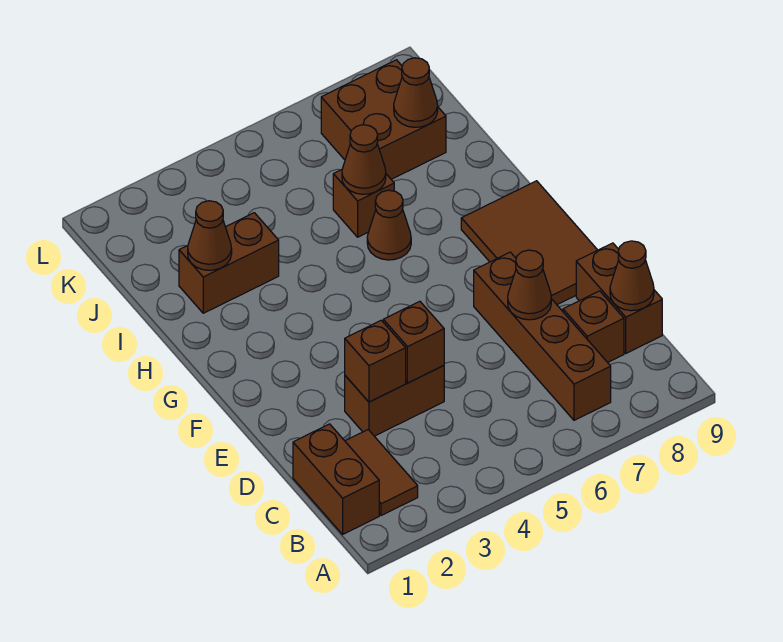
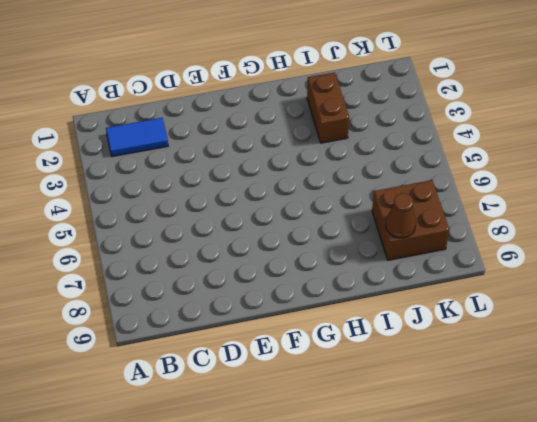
blue 1x2 tile [106,118,168,157] -> brown 1x2 tile [345,430,418,516]
none -> brown 1x2 brick [293,424,379,534]
none -> brown 1x4 brick [474,252,611,420]
none -> brown 1x1 brick [563,291,624,362]

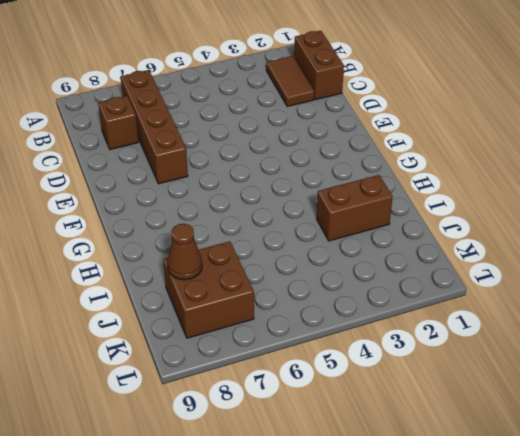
none -> brown 1x2 brick [576,243,662,353]
none -> brown 1x2 brick [345,366,444,436]
none -> brown 2x3 tile [461,181,597,305]

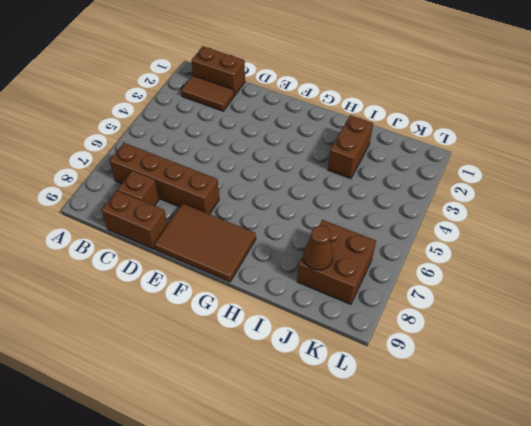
none -> brown 1x2 brick [345,366,444,436]
none -> brown 1x1 cone [367,190,411,260]
none -> brown 1x1 brick [333,170,394,237]

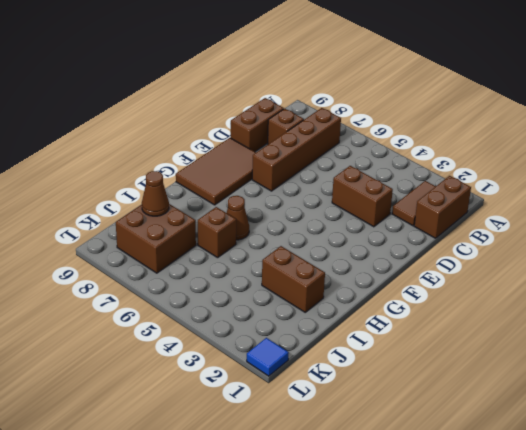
blue 1x1 tile [247,338,289,376] -> none
none -> brown 1x1 cone [610,241,654,311]
none -> brown 1x1 brick [345,320,406,402]
none -> brown 1x1 brick [383,301,444,383]

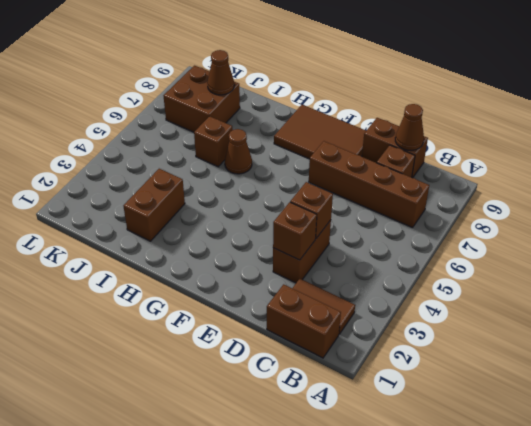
none -> brown 1x1 cone [508,250,551,320]
none -> brown 1x1 cone [188,201,232,270]
none -> brown 1x1 cone [342,125,386,194]

